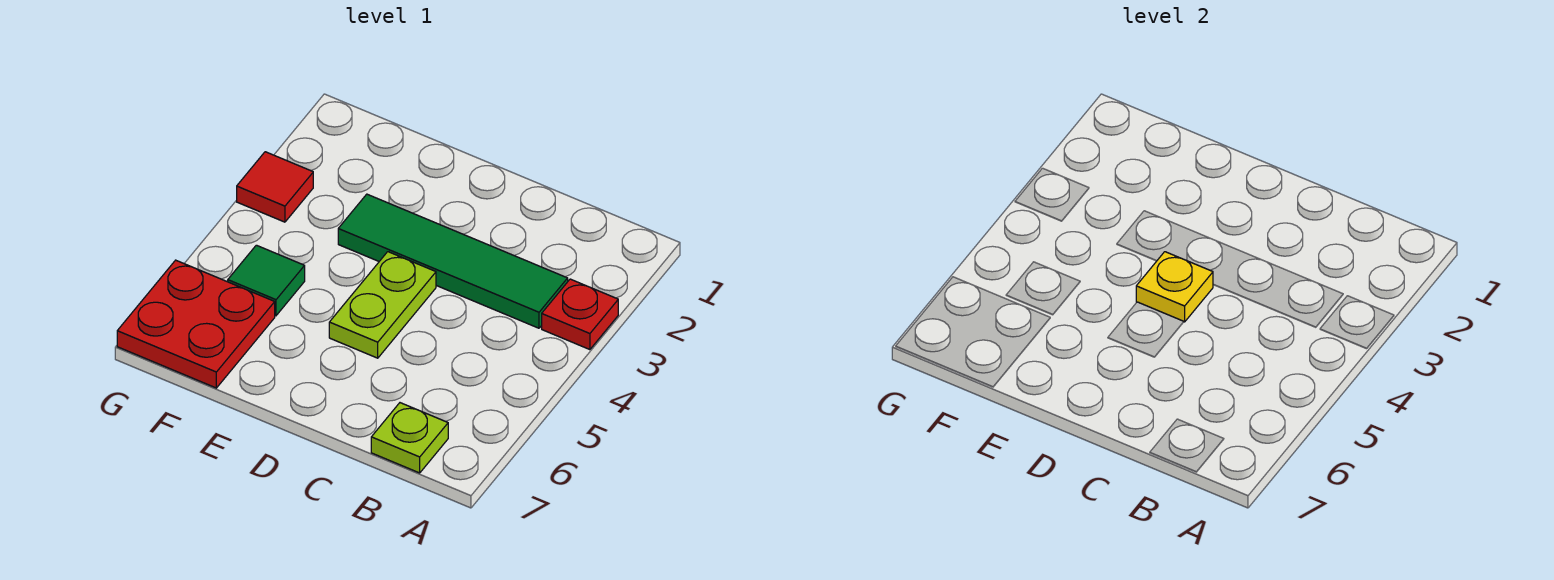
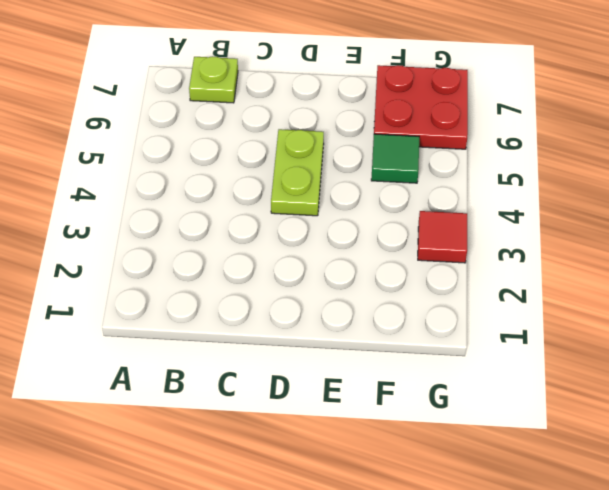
none -> red 1x1 plate [542,279,618,350]
none -> green 1x4 tile [338,194,568,328]

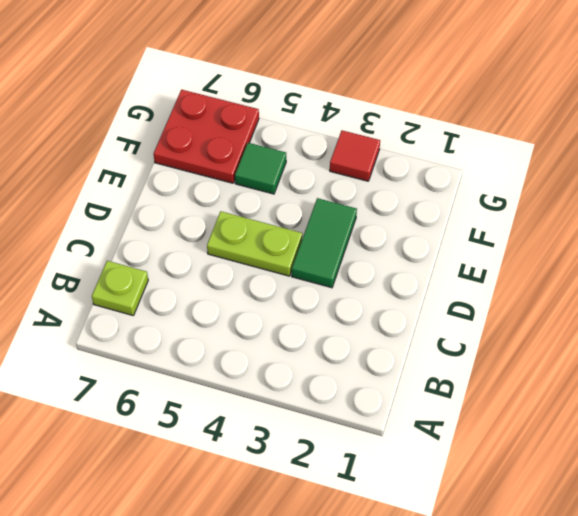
green 1x2 tile [292,198,357,288] -> green 1x4 tile [338,194,568,328]
none -> red 1x1 plate [542,279,618,350]
none -> yellow 1x1 plate [1136,252,1213,322]

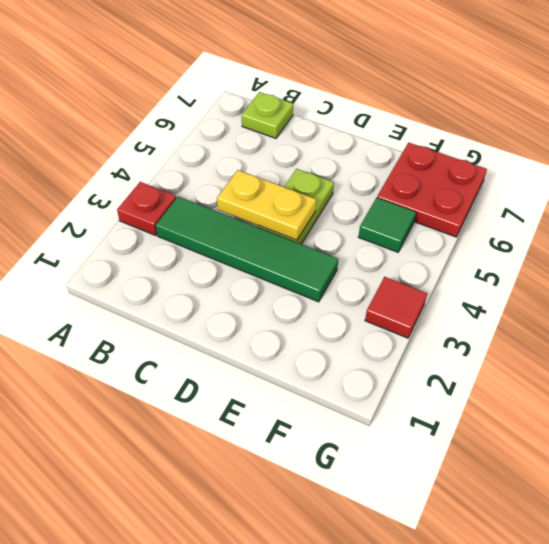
yellow 1x2 plate [217,170,316,240] -> yellow 1x1 plate [1136,252,1213,322]

